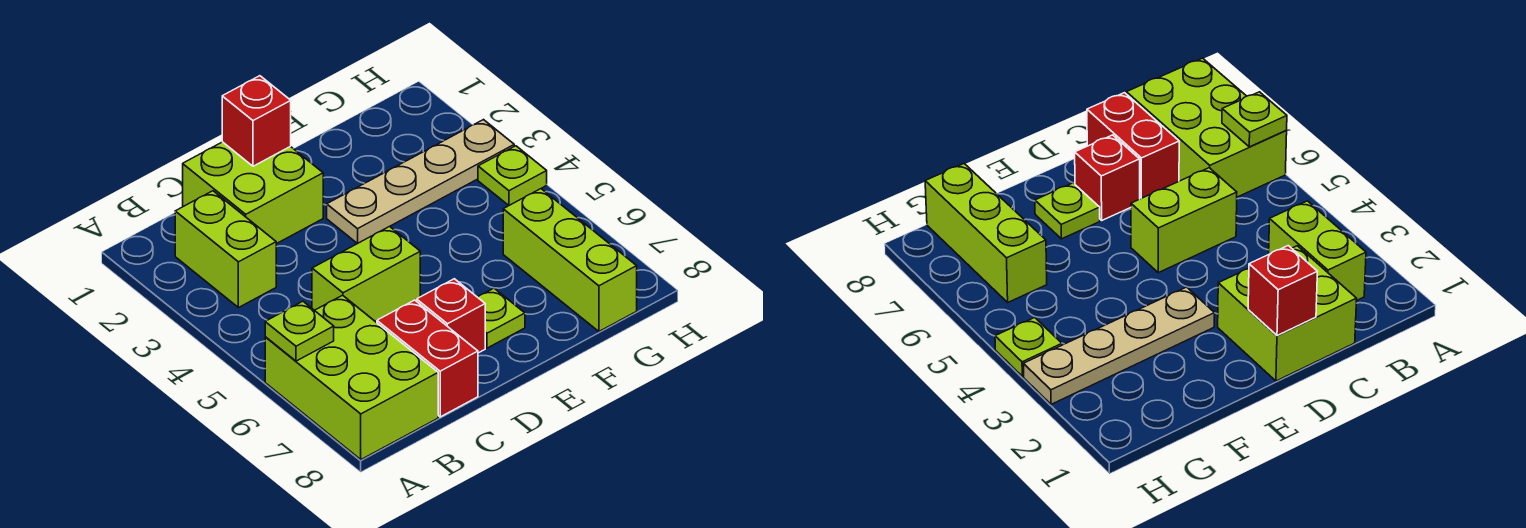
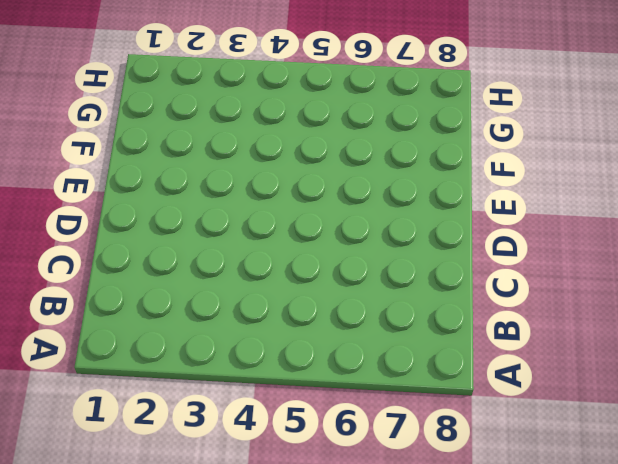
none -> lime 2x3 brick [265,295,438,460]
none -> lime 1x2 brick [175,191,276,308]
none -> lime 2x2 brick [183,142,323,244]

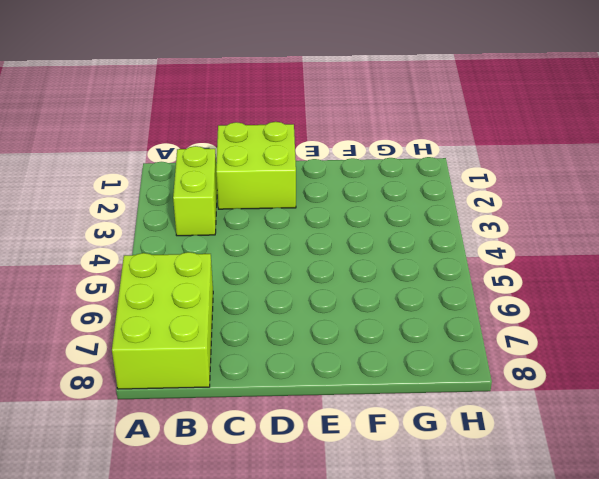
none -> lime 1x2 brick [312,226,420,321]
none -> red 1x2 brick [377,300,478,417]
none -> red 1x1 brick [417,279,485,353]

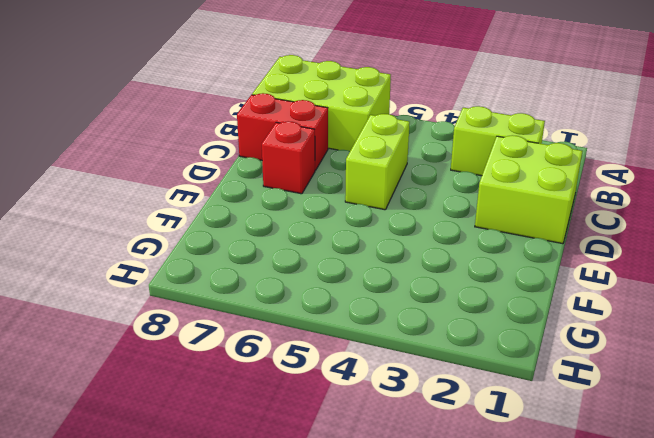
none -> tan 1x4 plate [327,120,514,243]
none -> lime 1x1 plate [478,288,525,348]
none -> lime 1x3 brick [503,189,637,331]

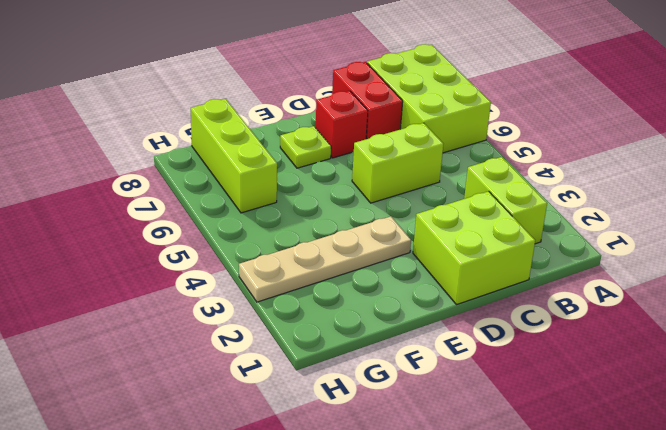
none -> lime 1x1 plate [478,146,547,205]
none -> lime 1x1 plate [265,301,334,361]
none -> red 1x1 brick [222,76,291,166]

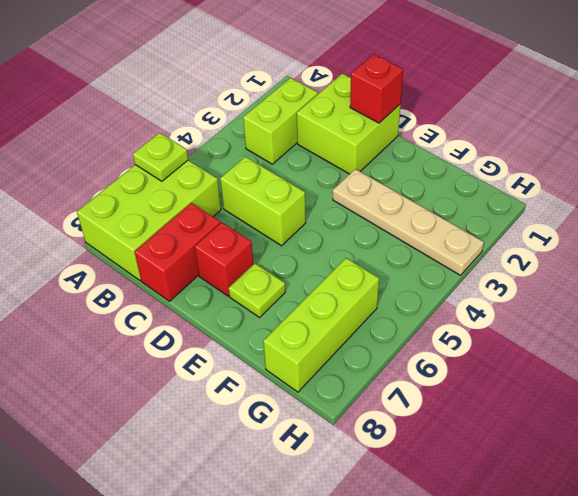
none -> lime 1x1 plate [478,146,547,205]

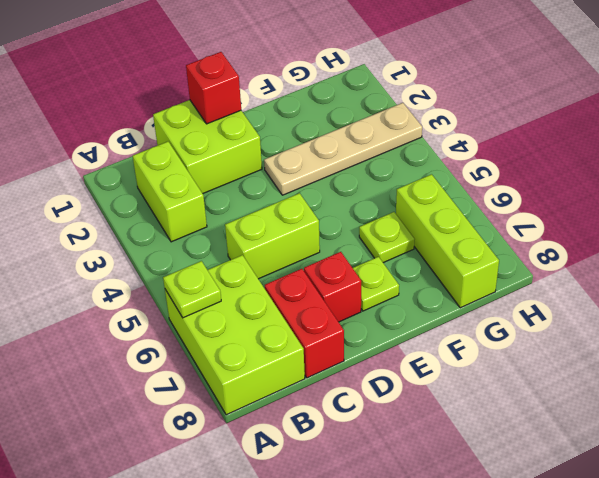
lime 1x1 plate [359,212,415,263] -> lime 1x1 plate moved to [478,146,547,205]

